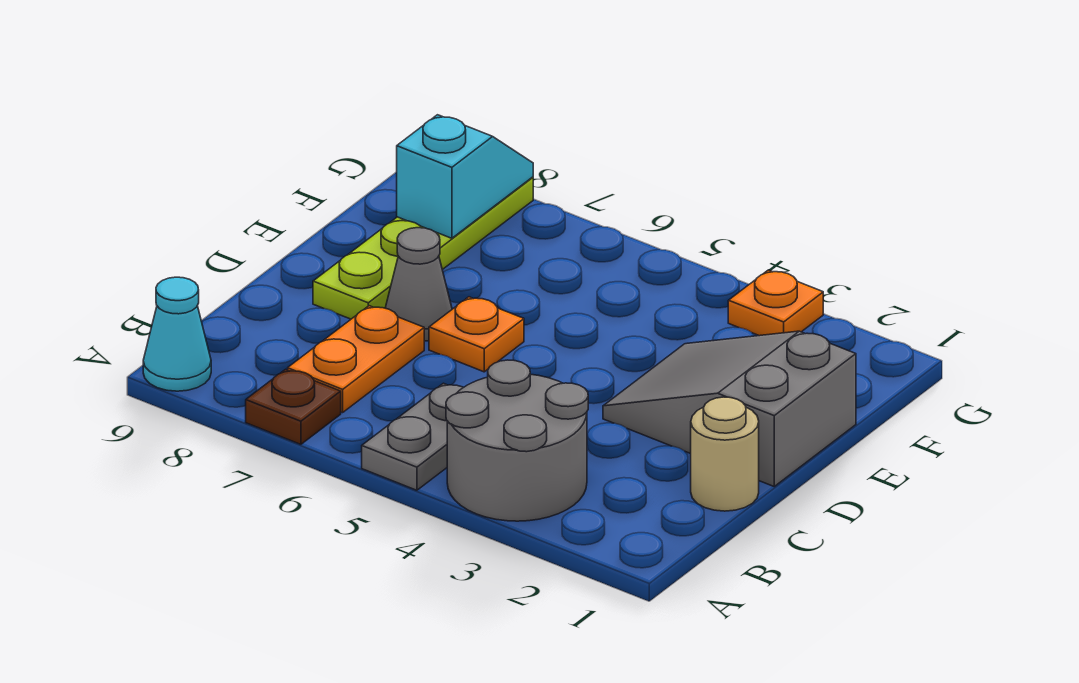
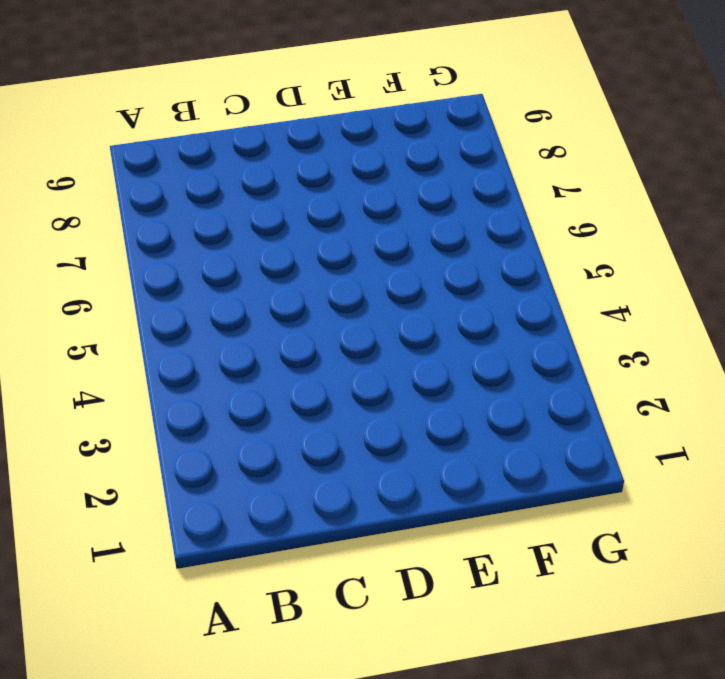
none -> grey 2x2 round brick [446,360,588,521]
none -> grey 1x2 plate [362,383,463,490]
none -> brown 1x1 plate [246,369,341,444]

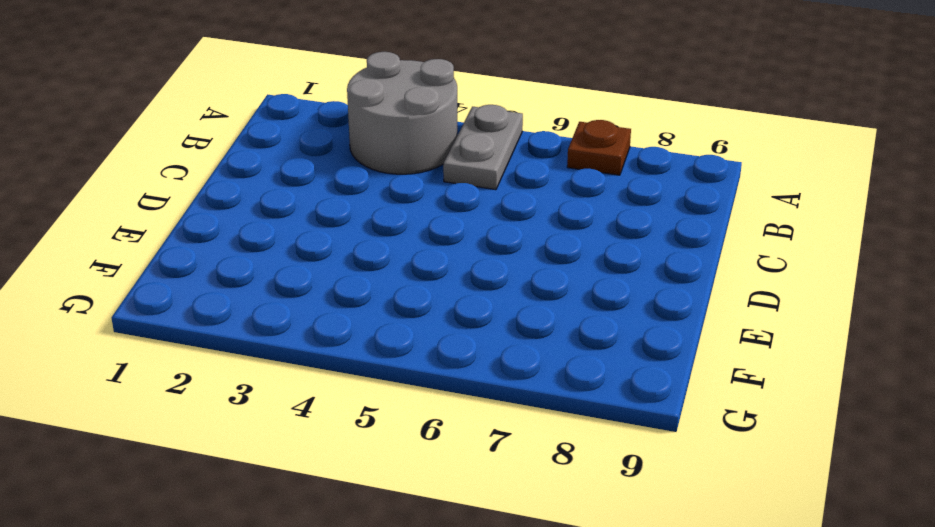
none -> cyan 1x1 cone [143,277,211,391]
none -> orange 1x2 plate [288,306,424,413]
none -> tan 1x1 round brick [691,397,759,511]

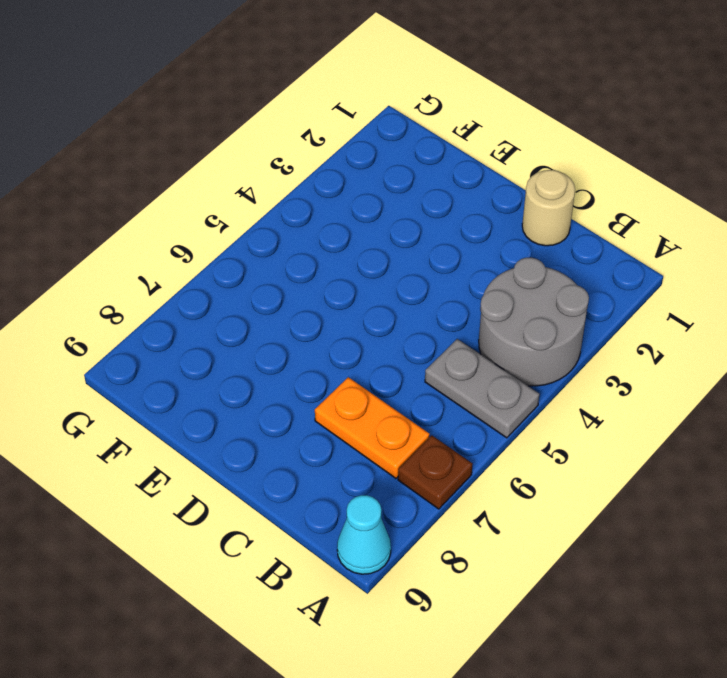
none -> grey 2x3 slope [603,331,856,486]
none -> orange 1x1 plate [429,297,524,372]
none -> grey 1x1 cone [385,228,452,341]

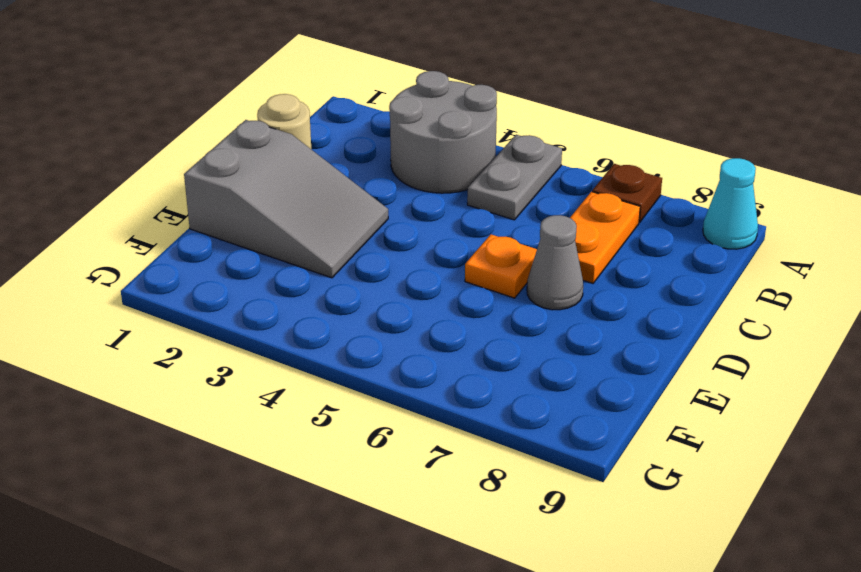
none -> lime 1x4 plate [313,177,533,319]
none -> orange 1x1 plate [728,270,823,336]
none -> cyan 1x2 slope [397,115,533,238]

